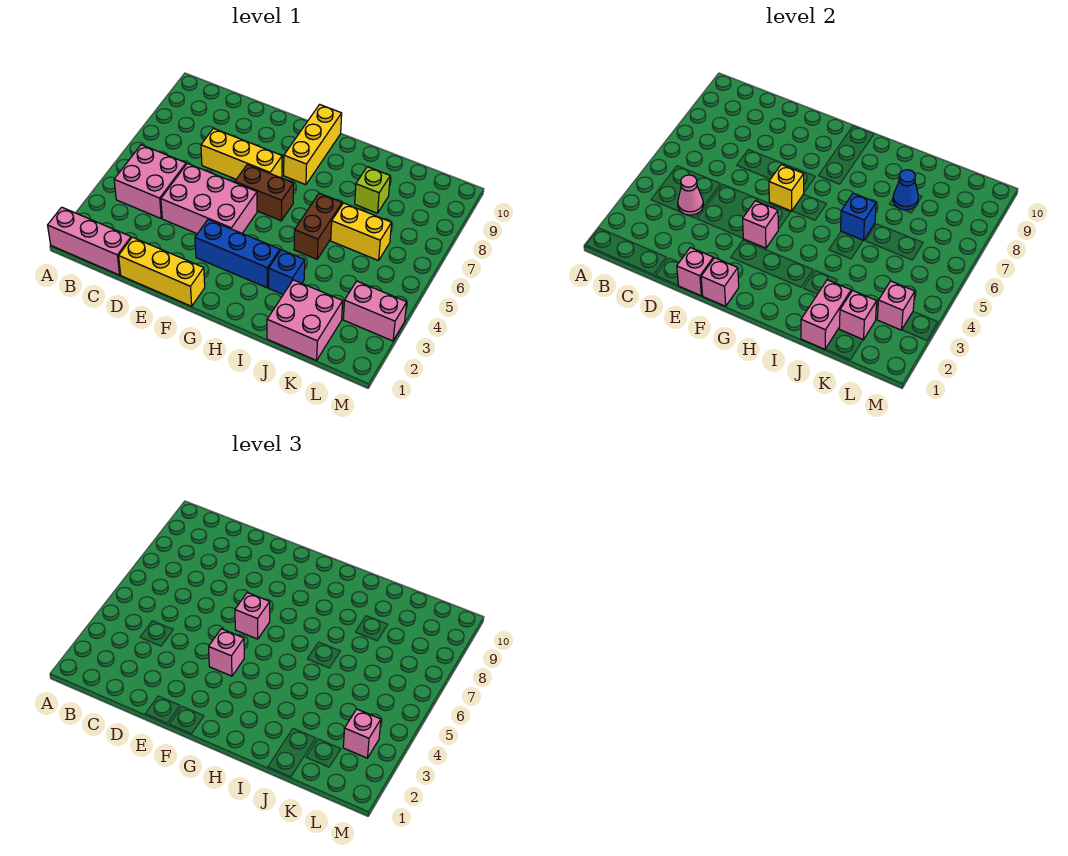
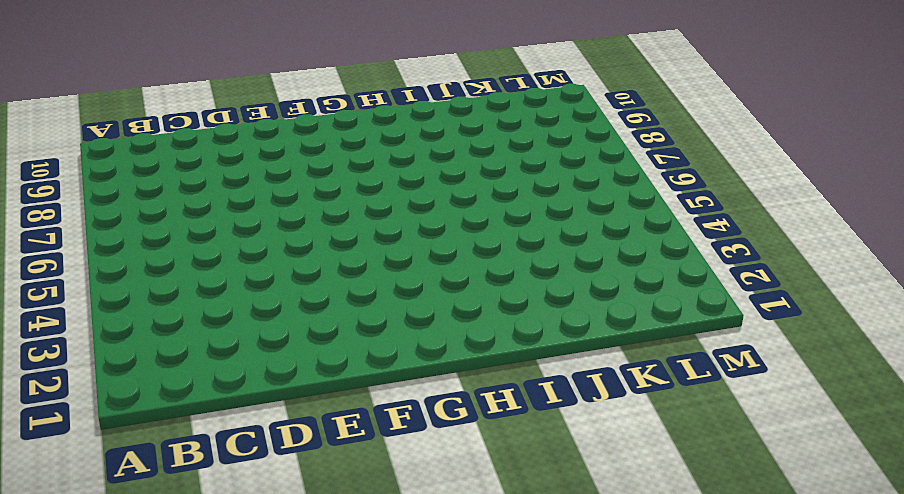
none -> pink 1x3 brick [48,207,131,275]
none -> pink 2x2 brick [114,145,186,218]
none -> yellow 1x3 brick [119,237,205,306]

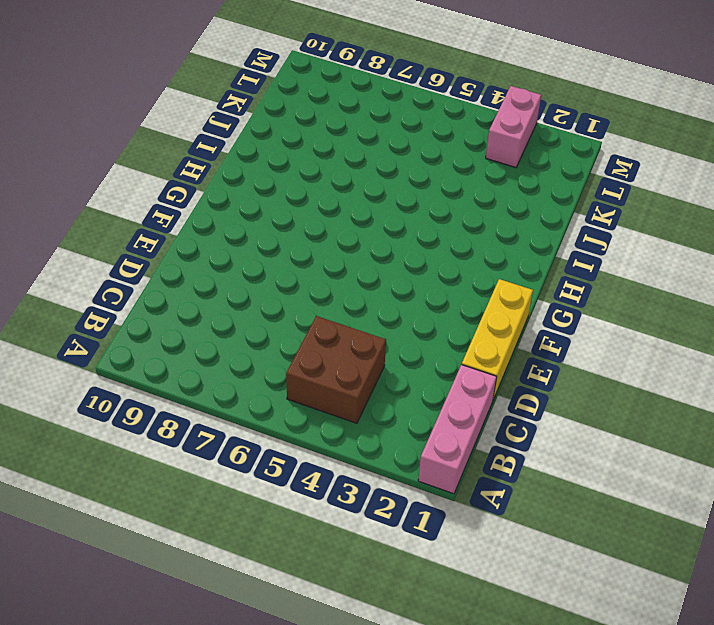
brown 2x2 brick [286,316,386,423] -> pink 2x2 brick [114,145,186,218]
none -> pink 2x3 brick [161,163,257,234]
none -> yellow 1x3 brick [201,128,282,179]
none -> blue 1x3 brick [195,220,280,288]

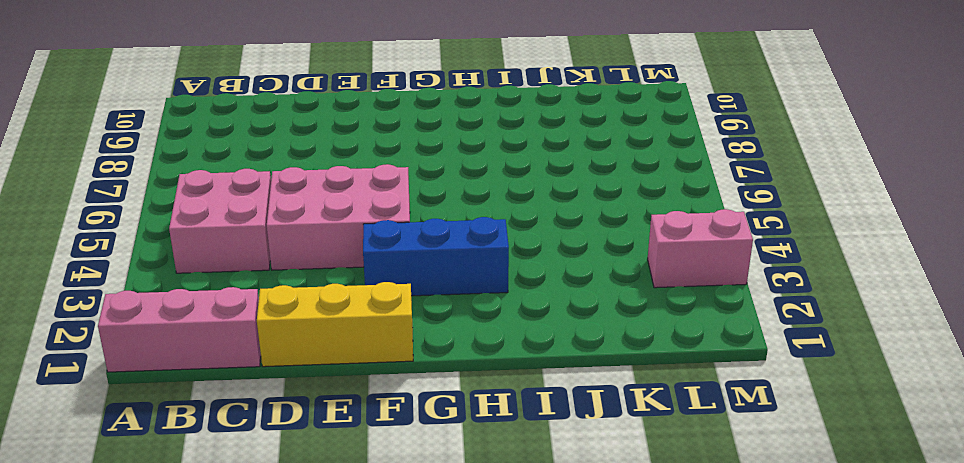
none -> yellow 1x3 brick [201,128,282,179]
none -> brown 1x2 brick [235,165,294,221]
none -> yellow 1x3 brick [284,104,342,185]

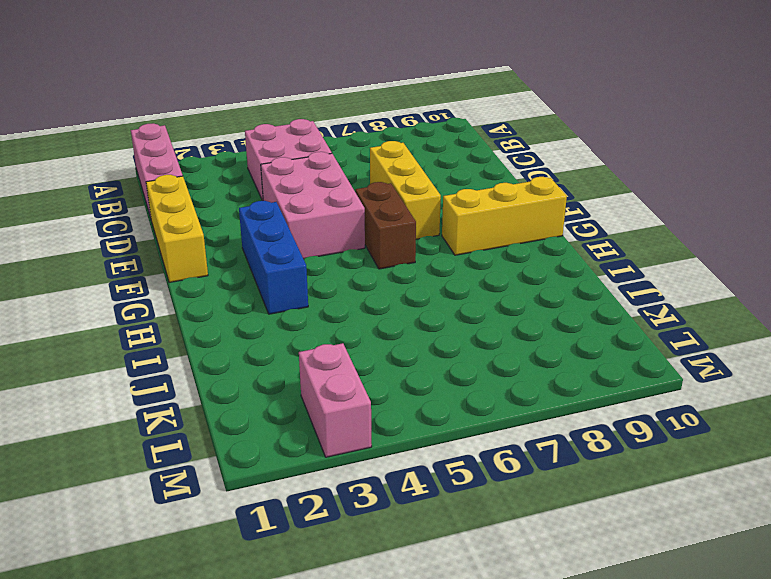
none -> blue 1x1 brick [269,250,305,294]
none -> brown 1x2 brick [294,193,342,259]
none -> pink 2x2 brick [267,280,343,360]

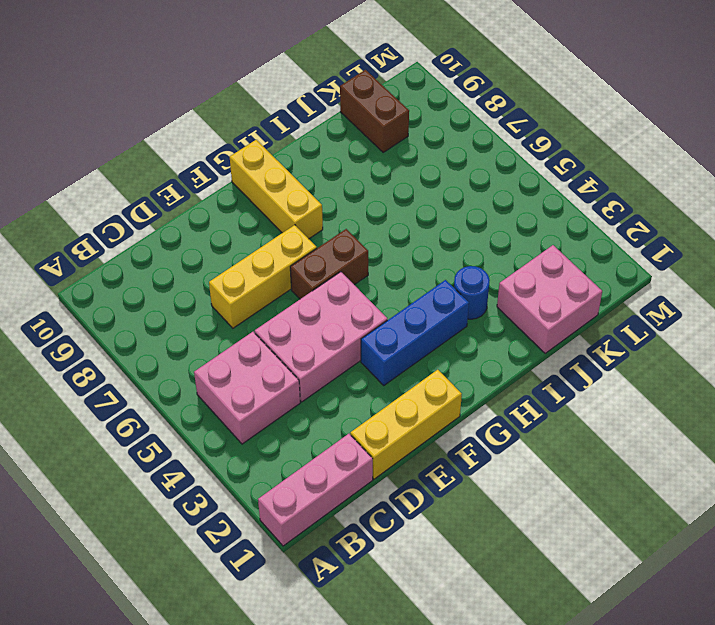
blue 1x1 round brick [454,266,490,319] -> blue 1x1 brick [269,250,305,294]
brown 1x2 brick [340,70,409,152] -> brown 1x2 brick moved to [294,193,342,259]
none -> yellow 1x2 brick [331,203,392,261]
none -> lime 1x1 brick [355,167,390,213]
none -> pink 1x2 brick [343,281,407,341]

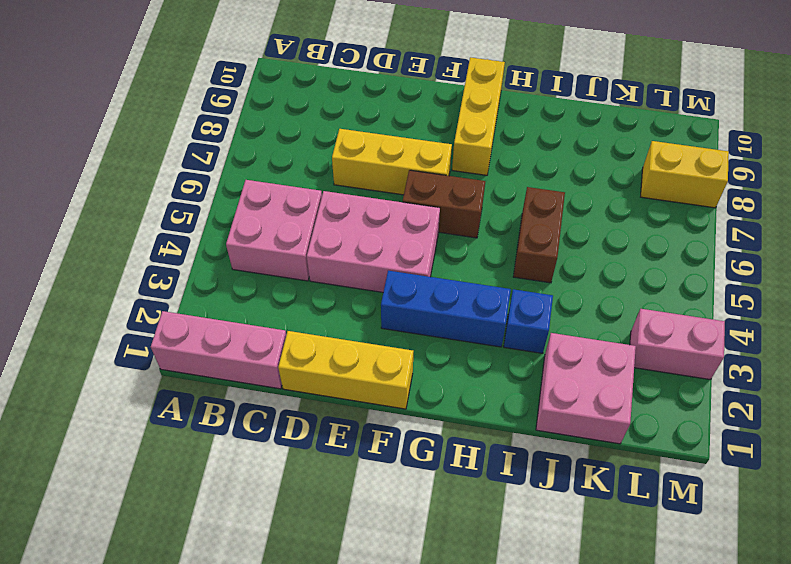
yellow 1x2 brick [641,141,729,208] -> yellow 1x2 brick moved to [331,203,392,261]
none -> lime 1x1 brick [355,167,390,213]
none -> pink 1x1 cone [678,175,703,215]
none -> pink 1x1 brick [677,247,713,296]

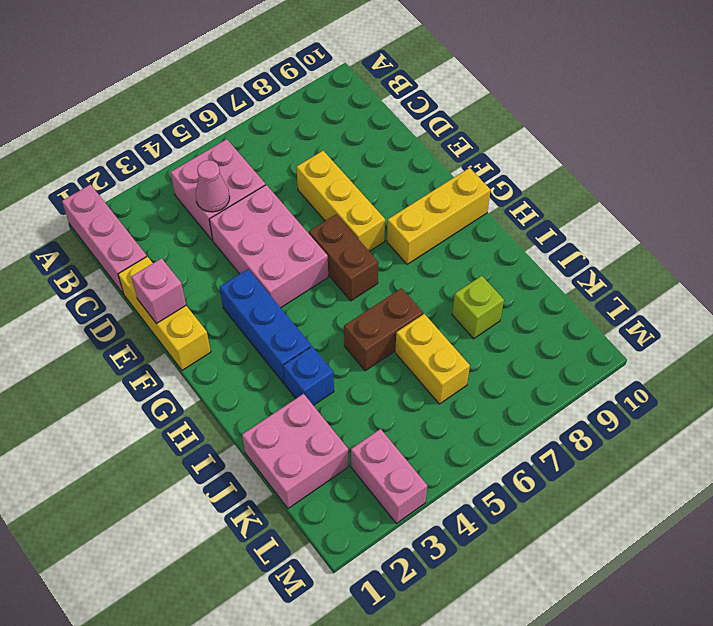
none -> pink 1x1 brick [701,258,739,306]
none -> pink 1x1 brick [743,201,778,248]
none -> yellow 1x1 brick [769,165,804,211]

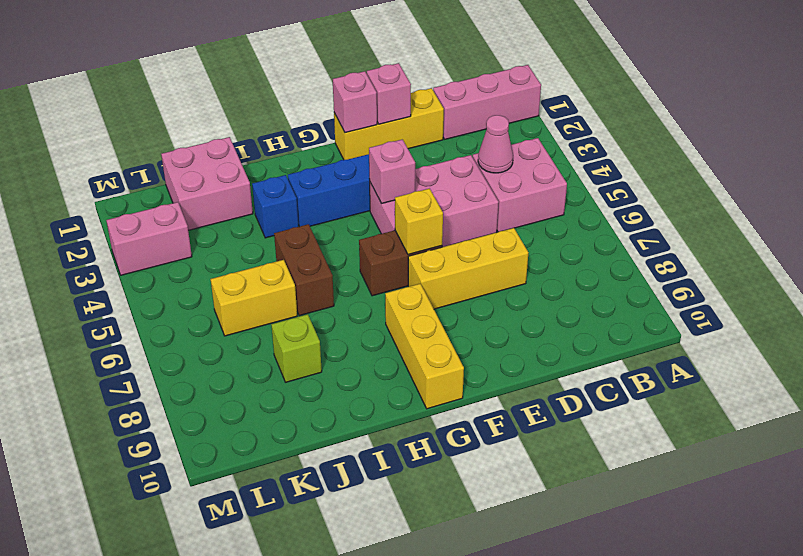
none -> blue 1x1 brick [841,193,876,240]
none -> pink 1x2 brick [801,280,851,349]
none -> blue 1x1 cone [893,170,918,210]

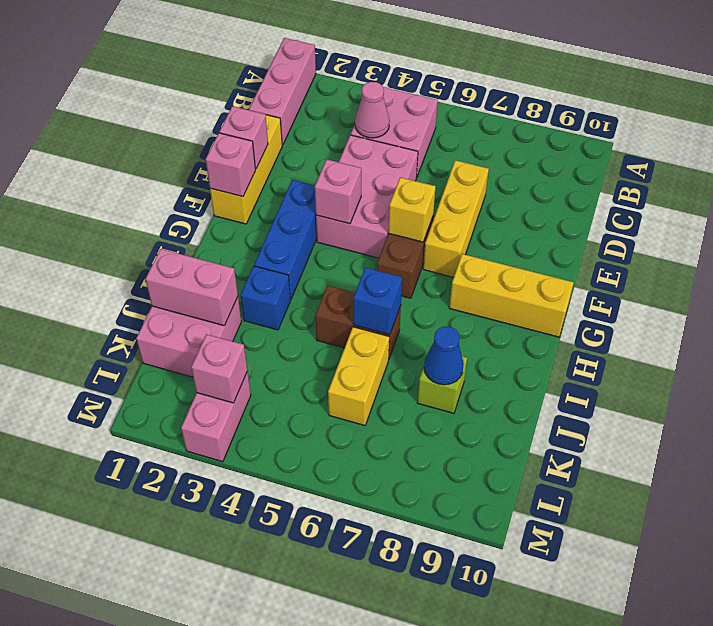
none -> pink 1x1 brick [839,291,877,340]
none -> pink 1x1 brick [209,629,244,676]
none -> pink 1x1 brick [235,593,270,639]

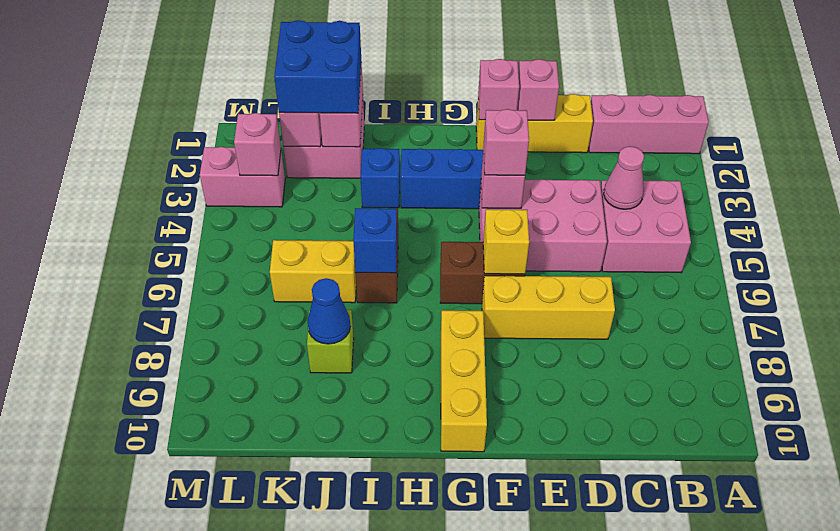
blue 2x2 brick [274,20,361,113] -> none
none -> pink 1x1 brick [235,593,270,639]
none -> pink 1x1 brick [343,709,381,758]

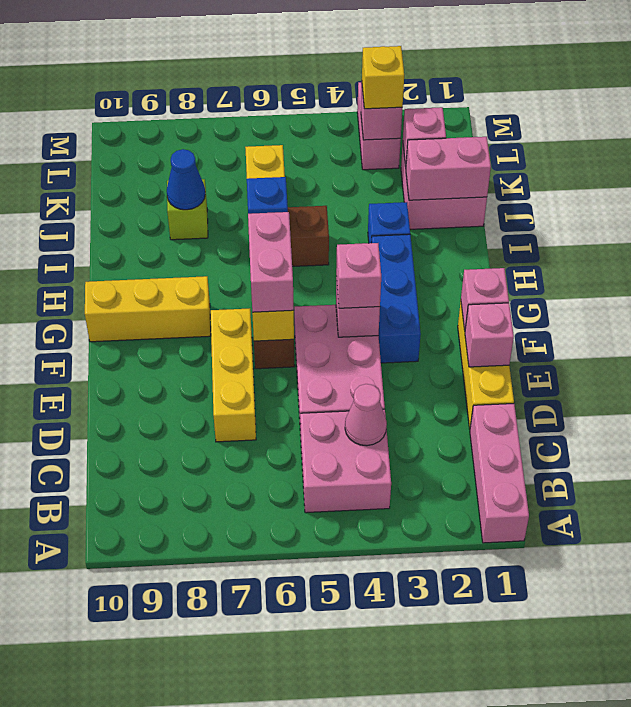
pink 1x2 brick [248,212,294,312] -> pink 1x1 brick [235,593,270,639]
yellow 1x1 brick [362,46,404,109] -> pink 1x1 brick [343,709,381,758]

